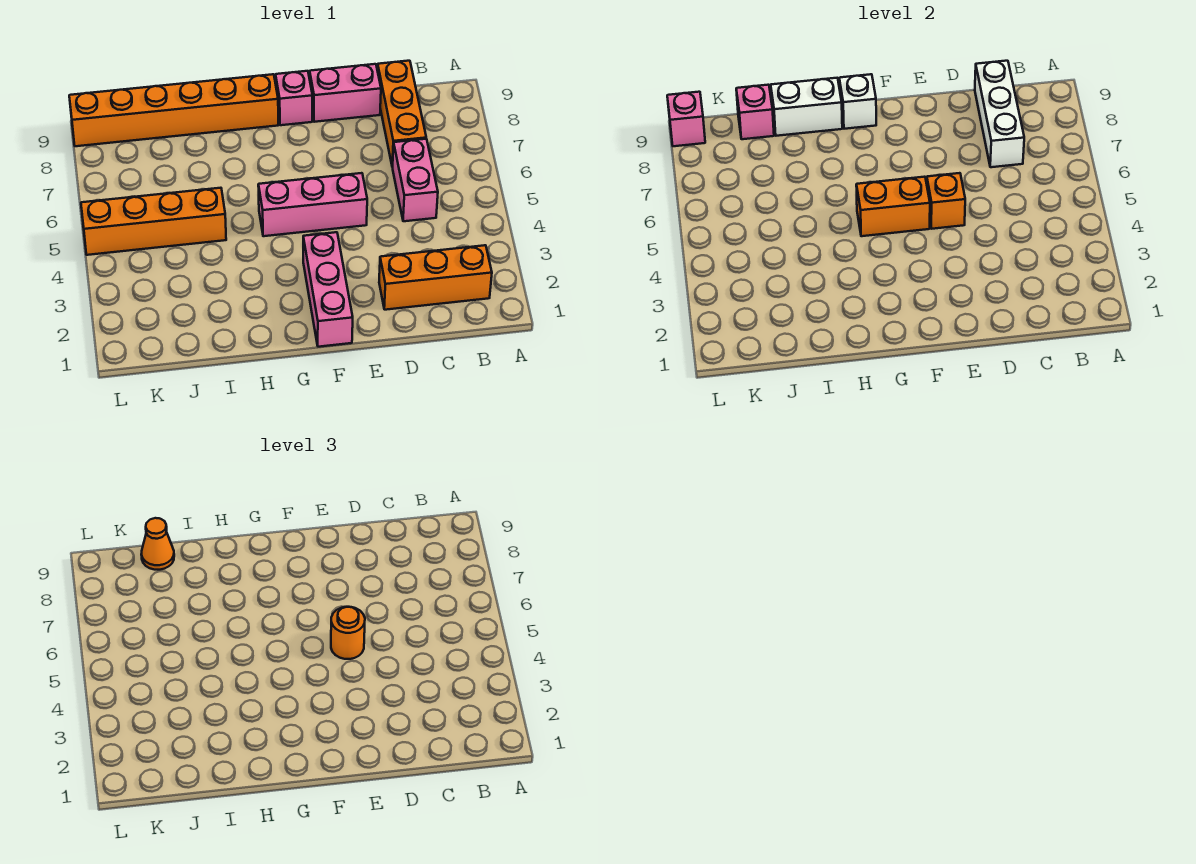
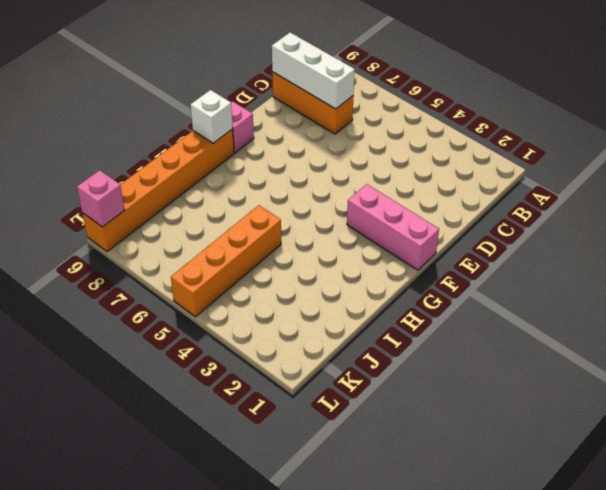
none -> orange 1x3 brick [379,245,492,310]
none -> pink 1x2 brick [393,139,438,221]
none -> pink 1x2 brick [310,64,381,122]

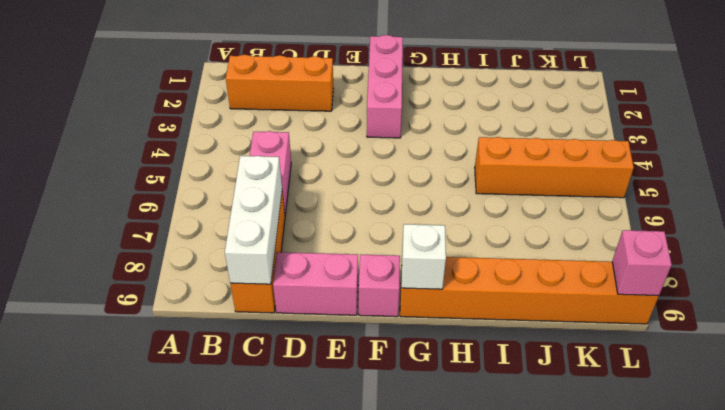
none -> pink 1x3 brick [258,173,367,236]
none -> orange 1x1 brick [927,173,965,229]
none -> orange 1x2 brick [856,177,930,236]

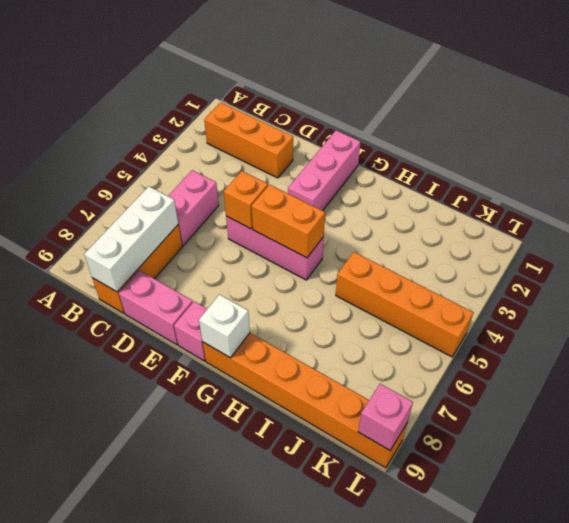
none -> white 1x2 brick [771,78,842,136]
none -> pink 1x1 brick [736,85,774,139]
none -> orange 1x1 round brick [331,607,365,659]

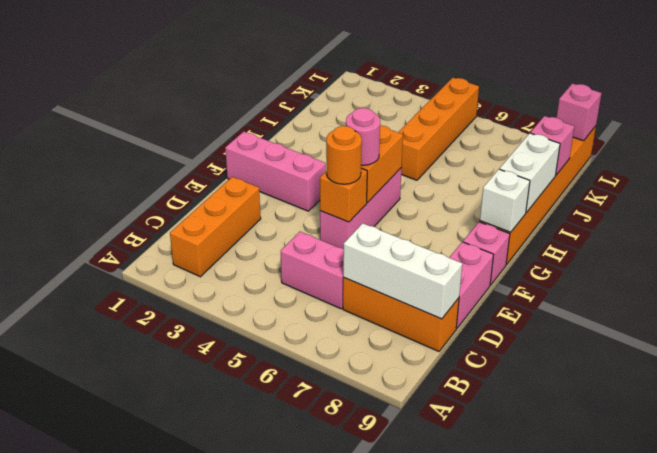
pink 1x1 round brick [346,108,380,165] -> none
none -> orange 1x1 cone [141,518,174,570]

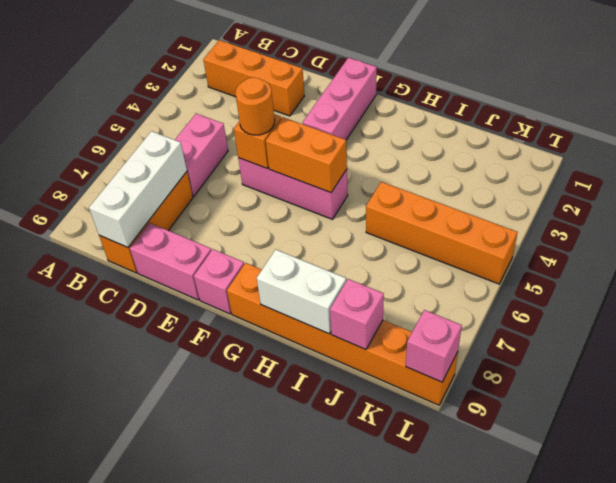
none -> white 1x1 brick [839,74,876,129]
none -> orange 1x1 cone [141,518,174,570]

